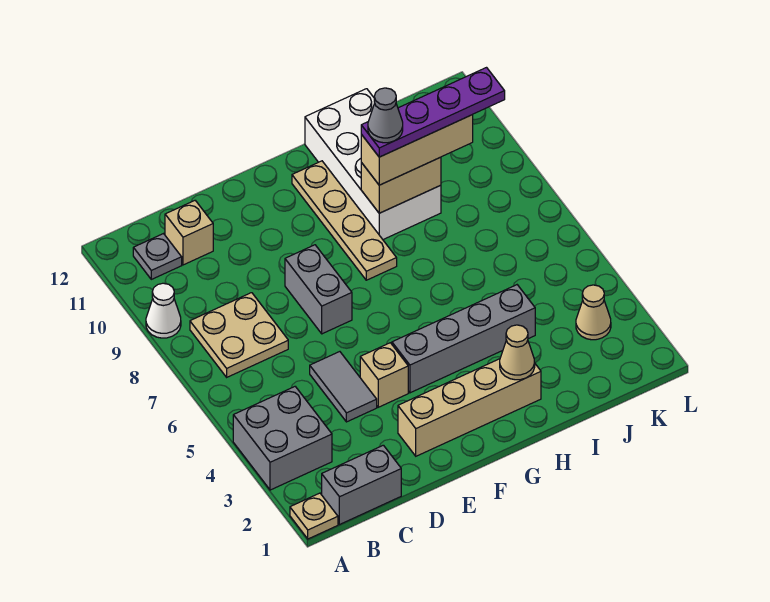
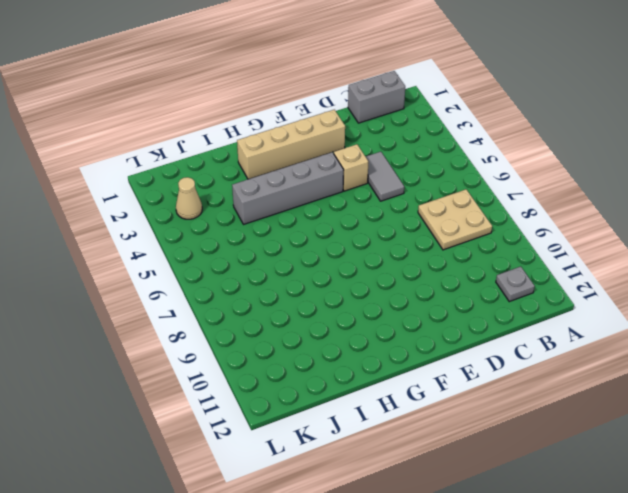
none -> tan 1x1 plate [290,493,338,539]
none -> grey 2x2 brick [233,387,332,490]
none -> white 1x1 cone [146,283,181,338]

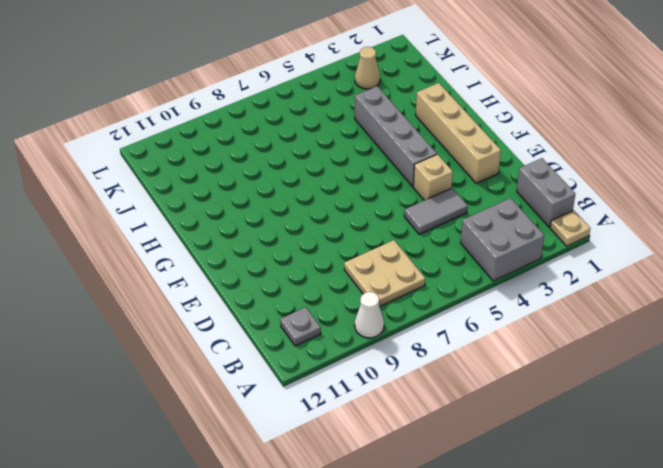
none -> tan 1x1 brick [165,201,213,265]
none -> grey 1x2 brick [285,245,352,334]
none -> tan 1x4 plate [292,161,397,280]

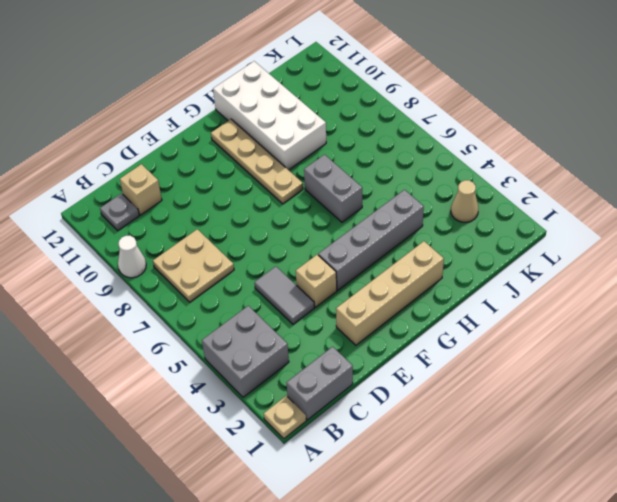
grey 1x2 brick [304,155,362,222] -> grey 1x2 brick moved to [285,245,352,334]
none -> tan 1x1 cone [500,325,535,380]
none -> tan 1x2 brick [361,157,441,213]
none -> tan 1x3 brick [361,115,473,185]

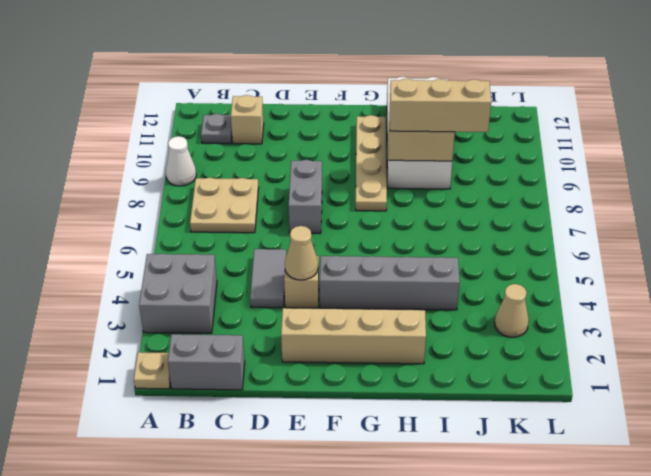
tan 1x1 cone [285,226,318,280] -> tan 1x1 cone moved to [500,325,535,380]
none -> purple 1x4 plate [361,68,505,157]
none -> grey 1x1 cone [368,88,403,143]

